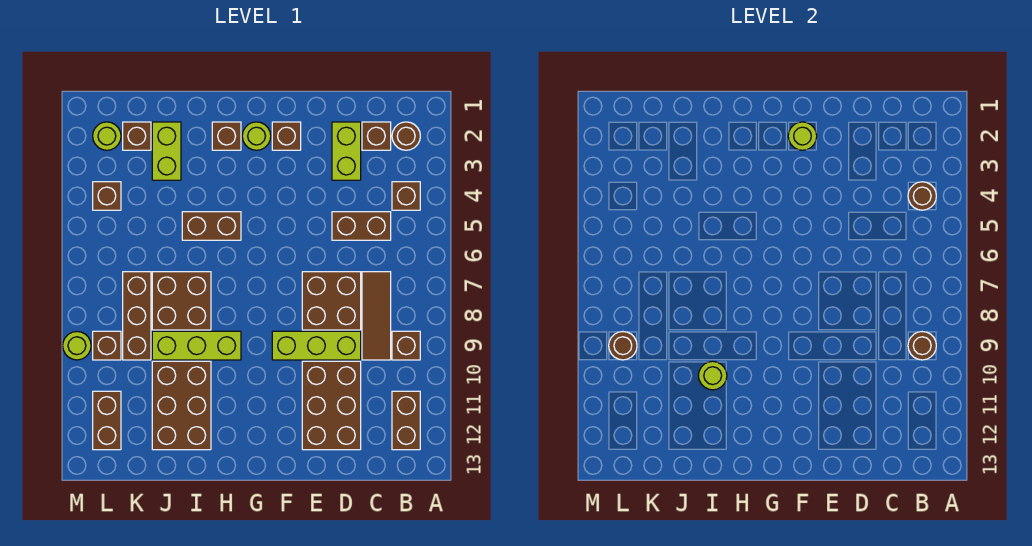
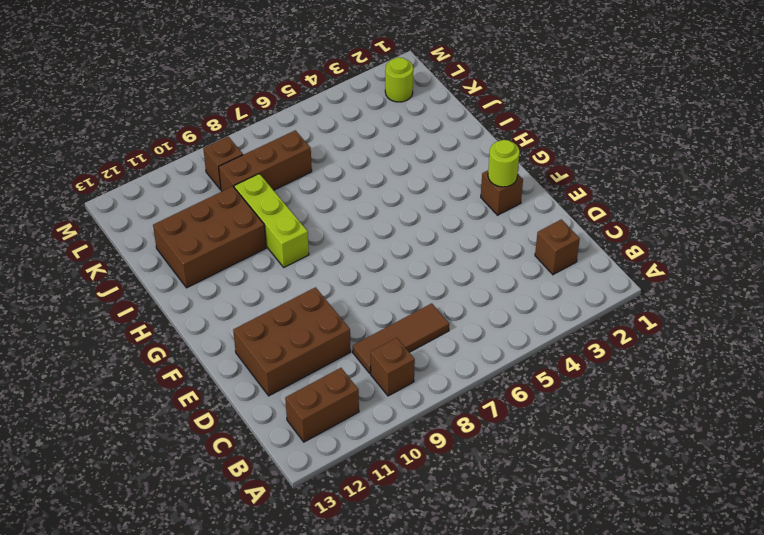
none -> brown 1x1 round brick [392,122,420,150]
none -> brown 1x1 brick [392,182,420,210]
none -> brown 1x2 brick [332,212,391,240]
none -> lime 1x2 brick [332,122,361,180]

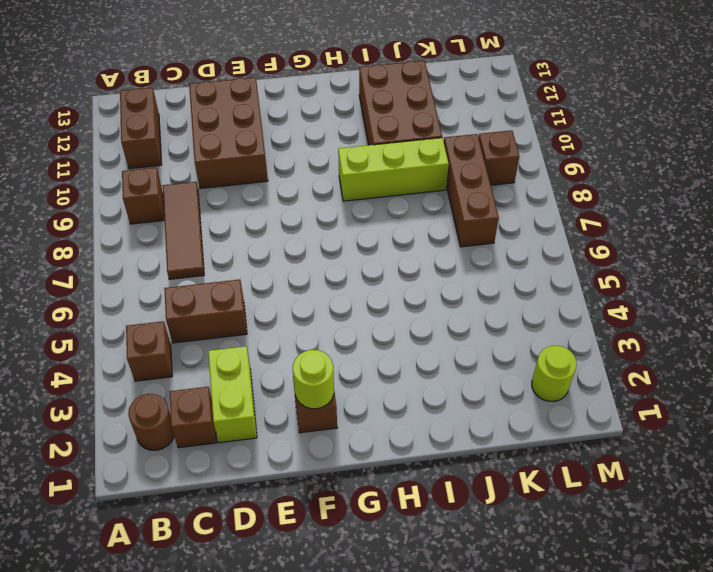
none -> brown 2x2 brick [302,272,361,330]
none -> lime 1x3 brick [272,331,361,360]
none -> lime 1x1 round brick [242,122,271,150]
none -> brown 1x1 brick [212,122,241,150]

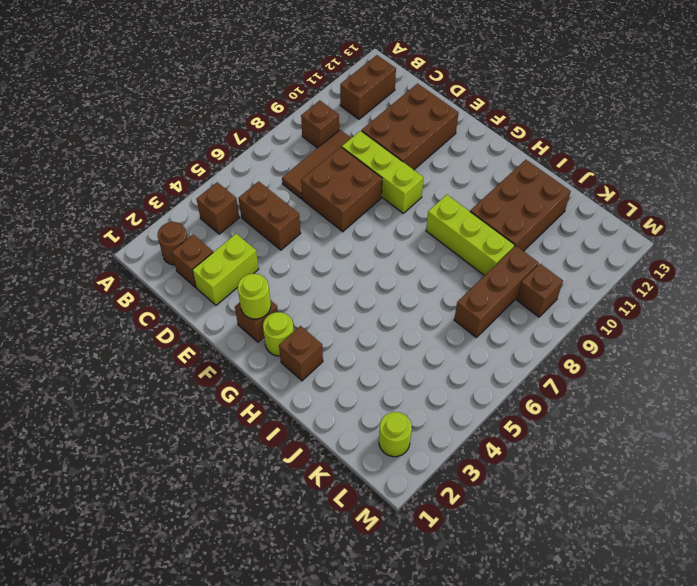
none -> brown 1x2 brick [182,212,241,240]
none -> brown 2x2 brick [152,272,211,330]
none -> lime 1x2 brick [152,122,181,180]
none -> brown 1x1 brick [123,122,151,150]

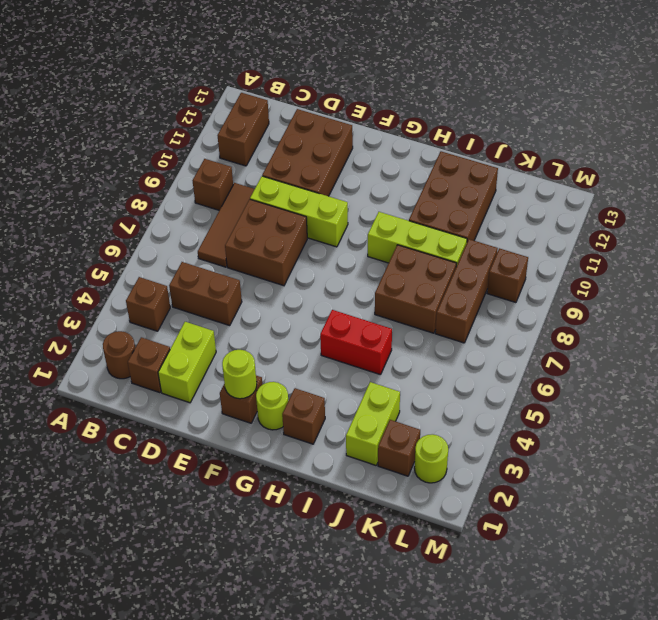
red 1x2 brick [320,310,392,375] -> brown 1x2 brick [182,212,241,240]
none -> brown 1x1 brick [93,182,121,210]
none -> brown 1x2 brick [93,391,121,450]
none -> lime 1x1 round brick [63,332,91,360]
none -> brown 1x1 round brick [908,182,936,210]

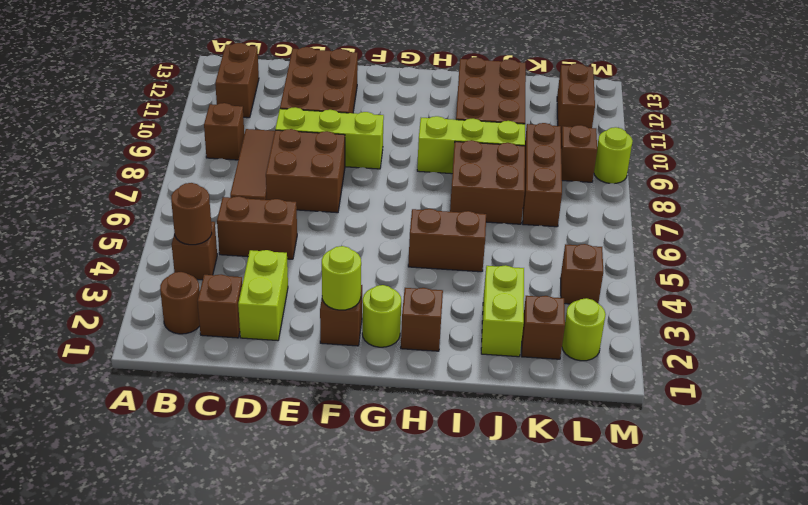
none -> brown 1x1 round brick [908,332,936,360]
none -> lime 1x1 round brick [698,361,727,390]
none -> brown 1x1 round brick [609,332,637,360]

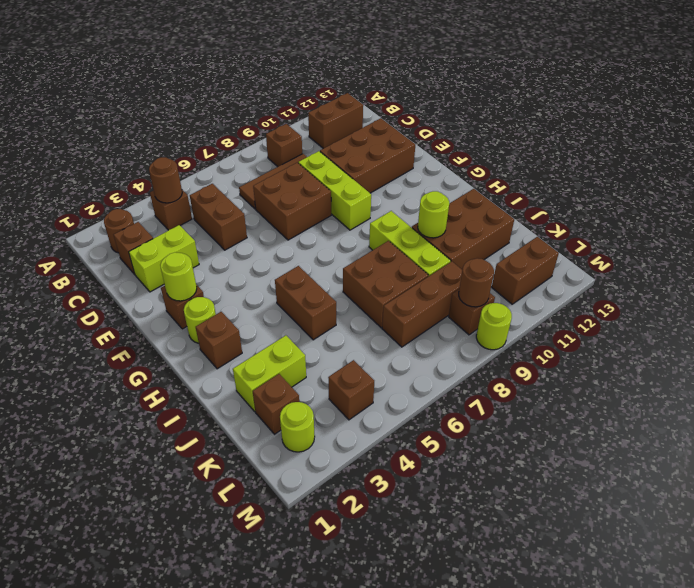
none -> brown 1x1 round brick [908,332,936,360]

